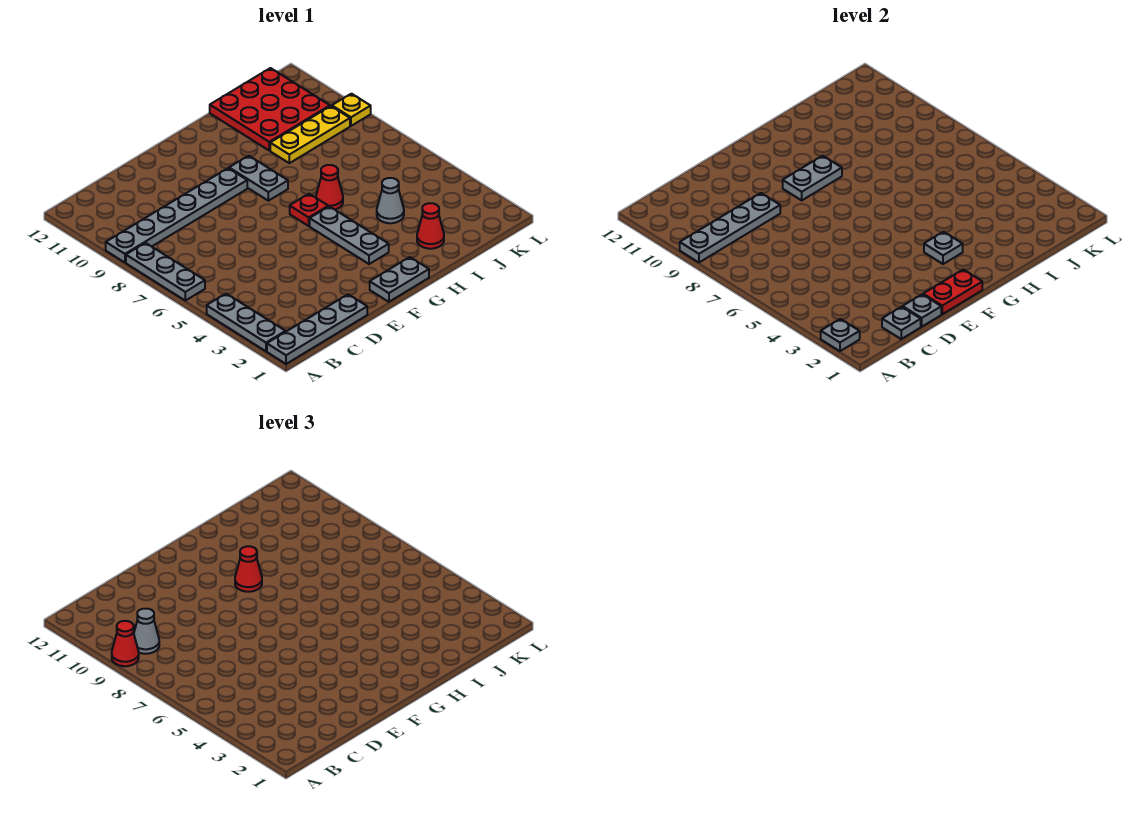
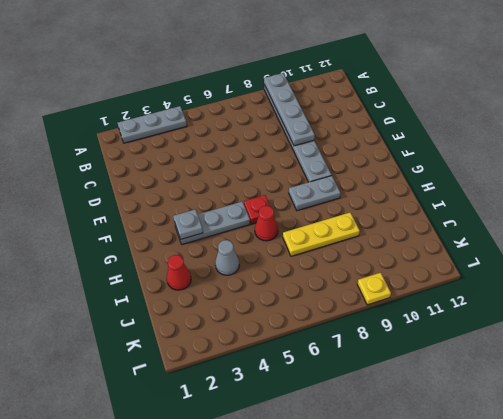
yellow 1x3 plate [283,213,360,256] -> yellow 1x3 plate turned to [270,106,350,163]
none -> grey 1x4 plate [267,294,367,364]
none -> grey 1x3 plate [126,243,205,301]
none -> grey 1x2 plate [370,257,429,302]

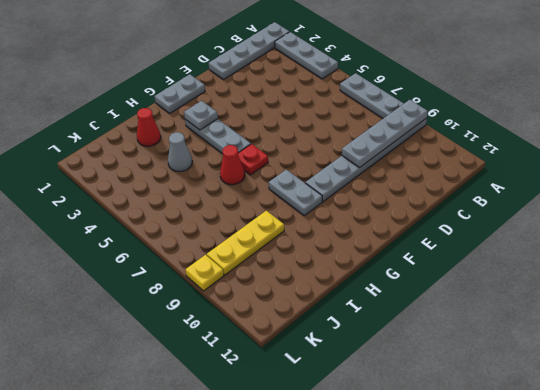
none -> red 3x3 plate [210,68,330,150]
none -> grey 1x1 plate [821,319,860,351]
none -> grey 1x1 plate [882,307,921,339]

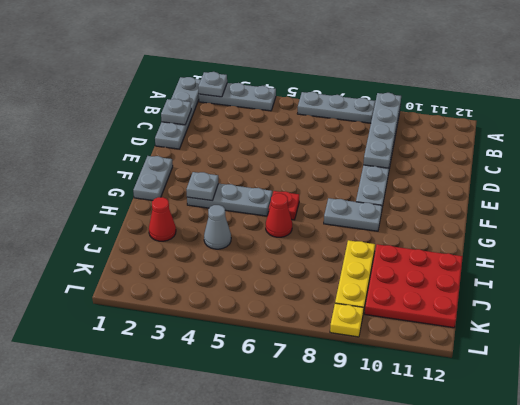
none -> grey 1x1 plate [903,294,941,327]
none -> red 1x2 plate [923,270,982,314]
none -> grey 1x2 plate [783,156,842,200]

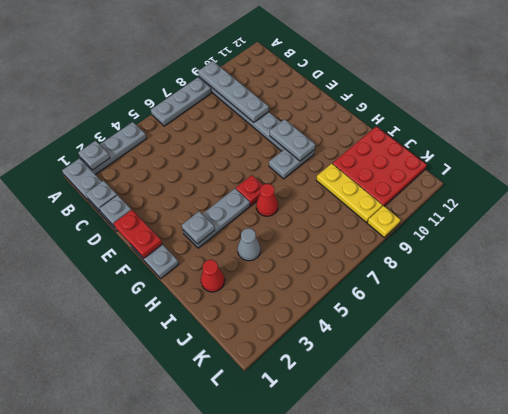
none -> red 1x1 cone [112,621,139,666]
none -> grey 1x1 cone [134,609,159,654]
none -> red 1x1 cone [235,546,262,592]

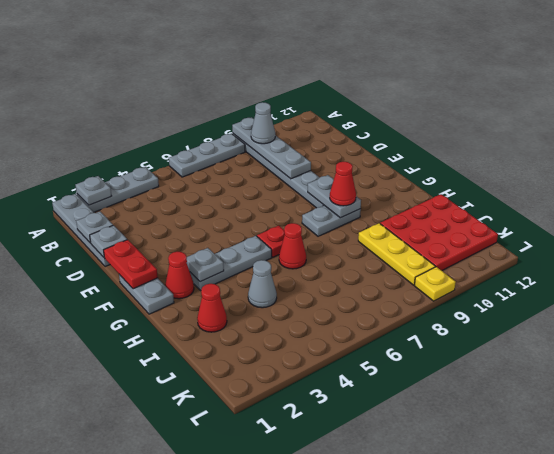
red 1x1 cone [165,252,194,299] -> red 1x1 cone moved to [112,621,139,666]

